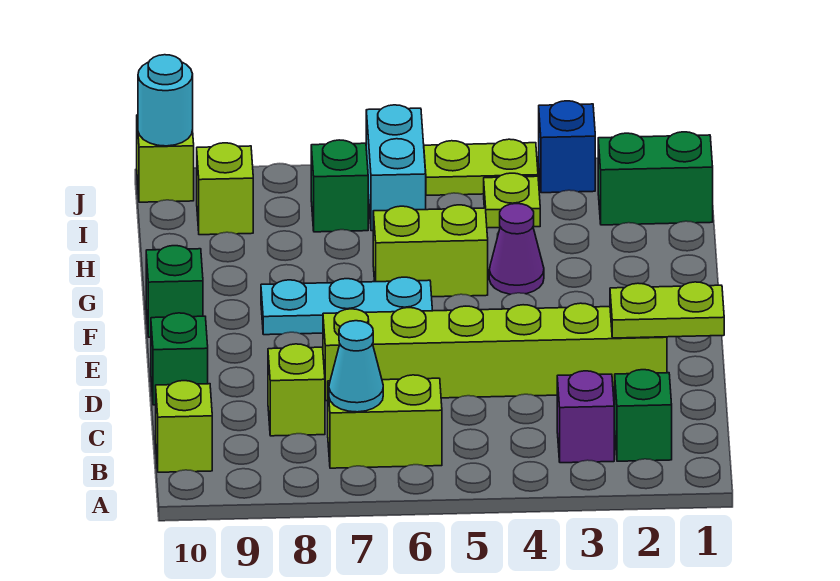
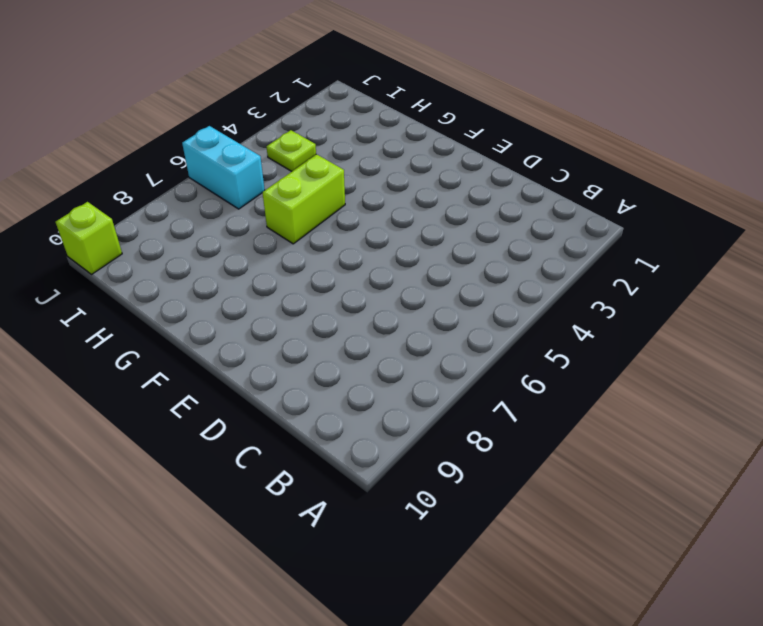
none -> green 1x1 brick [615,370,672,461]
none -> purple 1x1 brick [557,371,614,463]
none -> lime 1x2 brick [328,375,442,468]

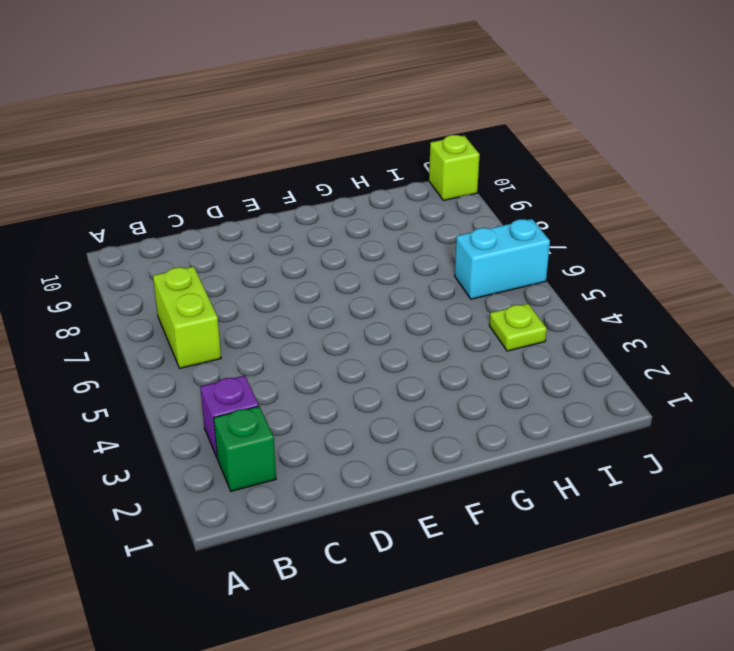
none -> lime 1x1 brick [156,381,212,472]
none -> lime 1x1 brick [268,344,325,436]
none -> lime 1x6 brick [323,303,667,401]

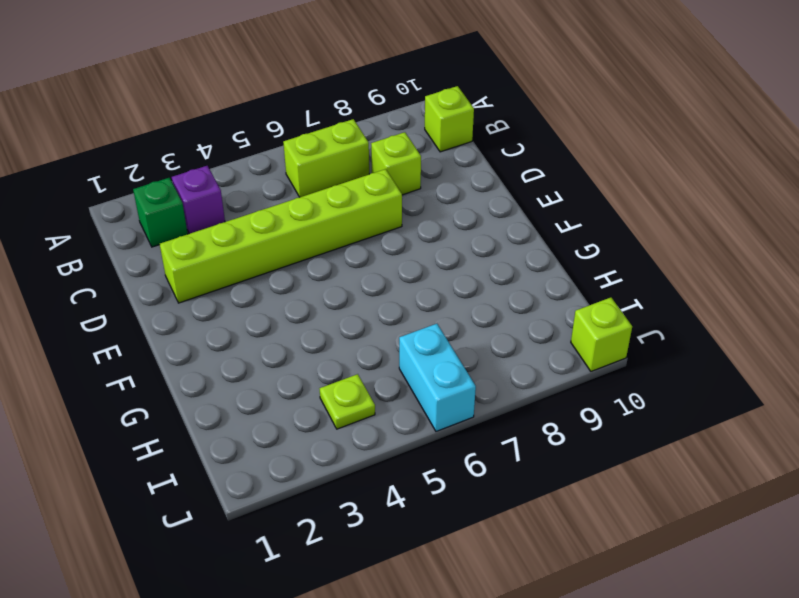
none -> green 1x1 brick [151,313,208,405]
none -> cyan 1x3 plate [261,277,433,335]
none -> green 1x1 brick [146,246,203,337]

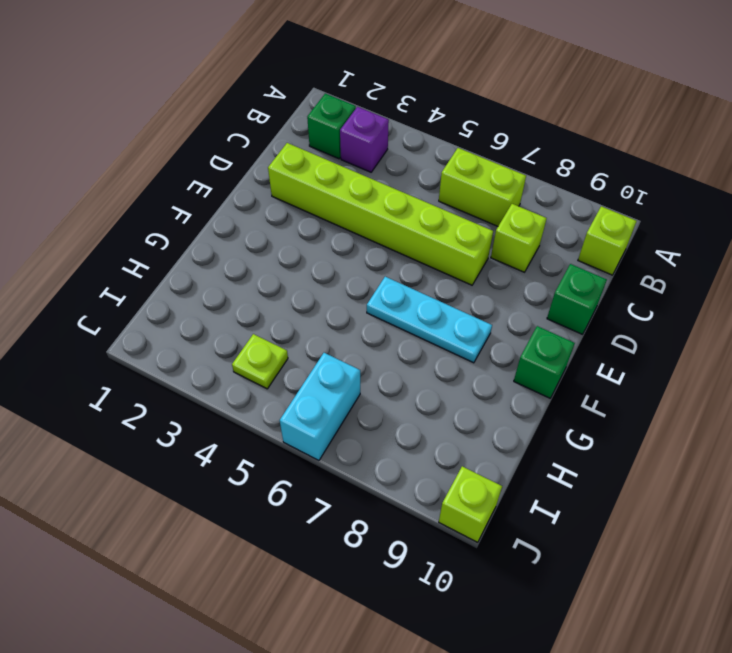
none -> purple 1x1 cone [489,204,544,294]
none -> lime 1x2 brick [373,205,488,297]
none -> green 1x2 brick [598,132,713,225]

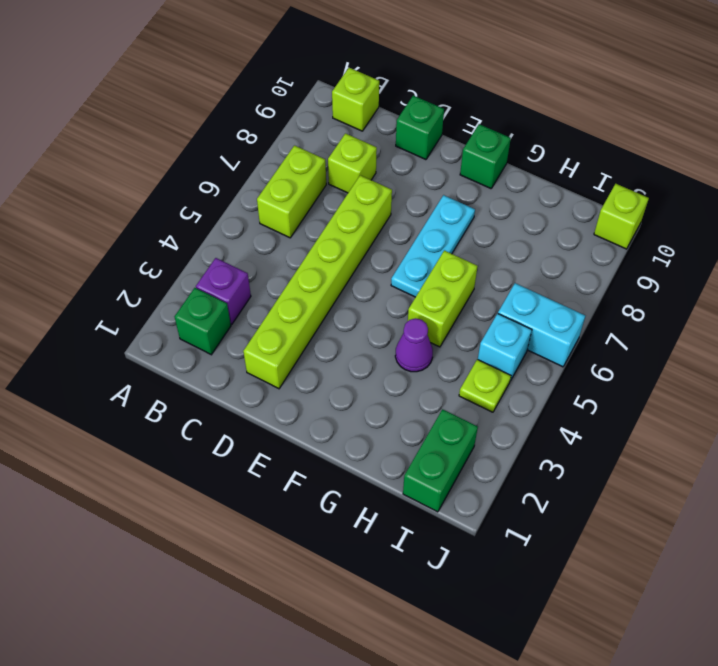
cyan 1x1 brick [478,314,532,381] -> none
none -> green 1x1 brick [311,140,368,232]
none -> lime 1x1 brick [197,143,253,235]
none -> blue 1x1 brick [539,101,595,193]

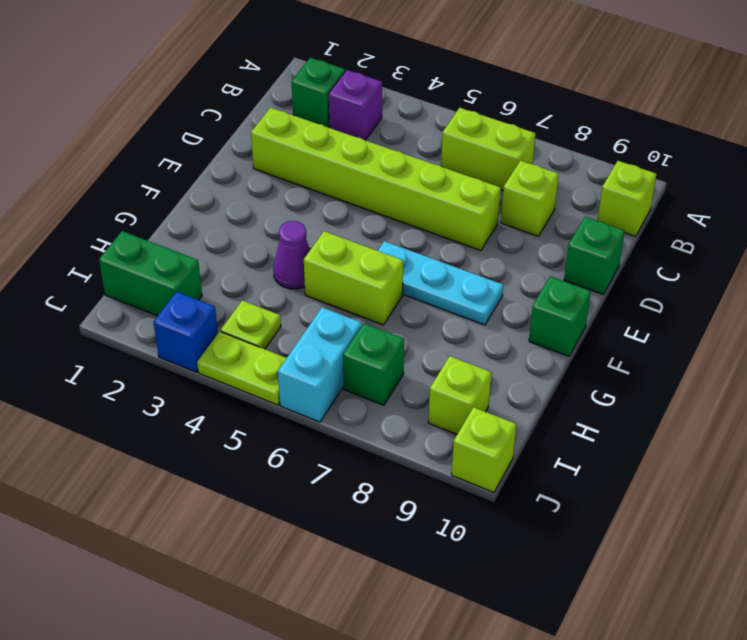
none -> cyan 1x1 cone [329,321,383,412]
none -> lime 1x2 plate [610,282,724,338]
none -> cyan 1x1 round brick [138,55,193,146]

